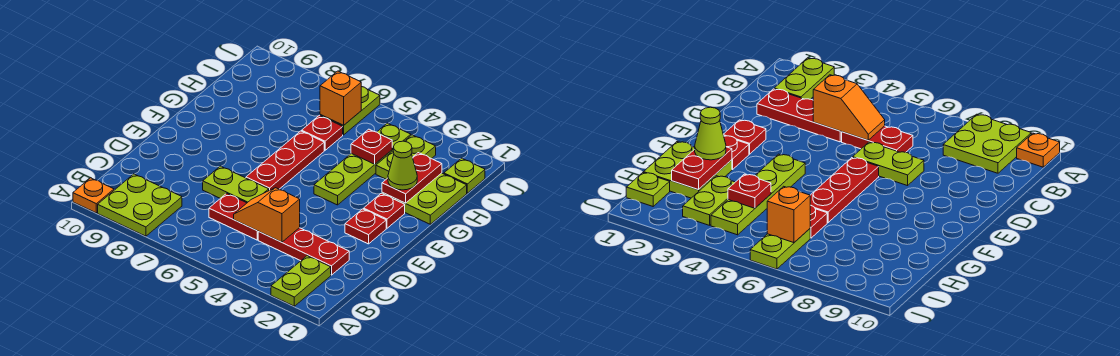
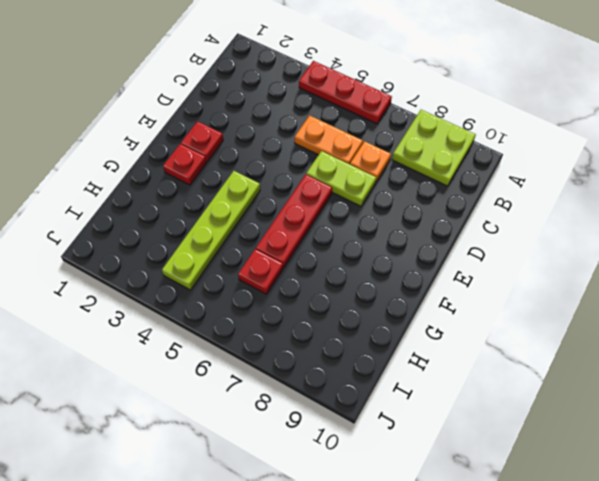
red 1x3 plate [299,61,392,124] -> red 1x3 plate moved to [258,228,349,275]
orange 1x2 plate [295,115,363,164] -> red 1x2 plate [209,193,259,240]
orange 1x1 plate [350,141,391,182] -> orange 1x1 plate moved to [73,178,114,213]
none -> lime 1x2 plate [271,256,331,306]
none -> lime 2x2 plate [382,173,467,224]
none -> lime 1x2 plate [376,135,436,179]

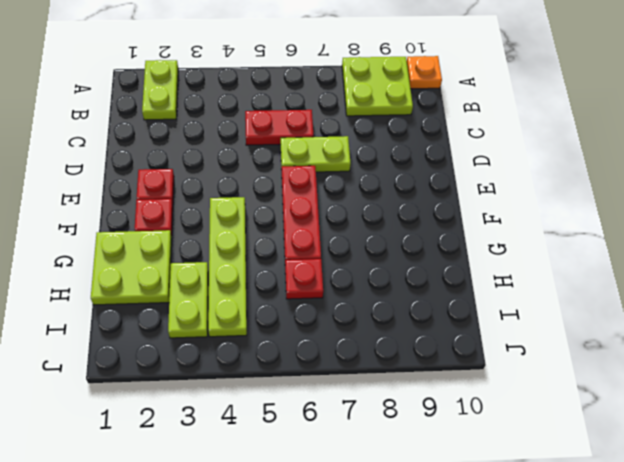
none -> red 1x3 plate [258,228,349,275]
none -> lime 1x1 plate [444,158,485,193]
none -> lime 1x2 plate [320,87,380,135]

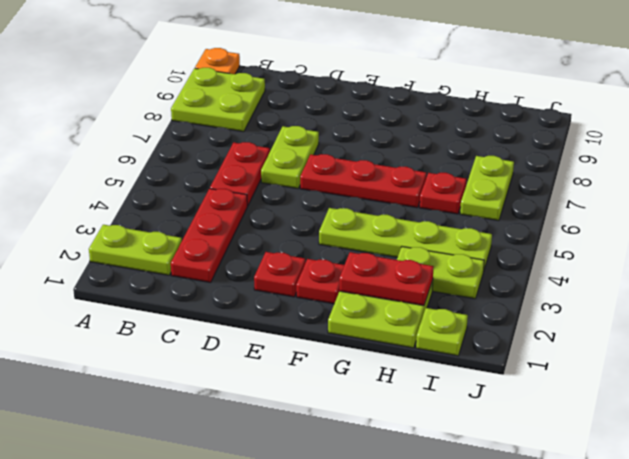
lime 1x2 plate [460,156,514,221] -> lime 1x2 plate turned to [320,87,380,135]
none -> orange 1x2 slope [234,188,300,242]
none -> red 1x1 plate [351,129,392,164]
none -> orange 1x1 brick [320,71,361,125]

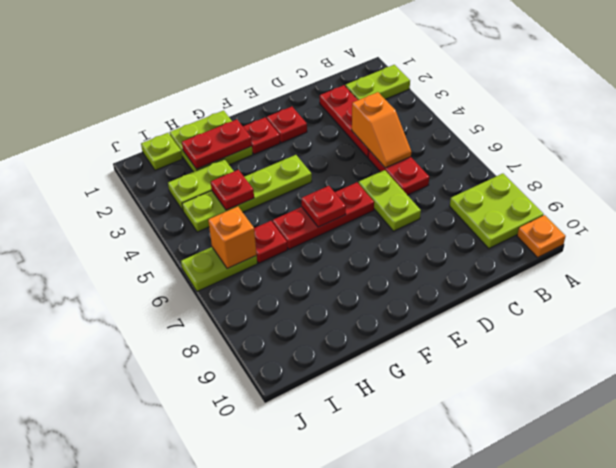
red 1x1 plate [301,186,346,227] -> none
none -> lime 1x1 cone [388,141,417,190]

